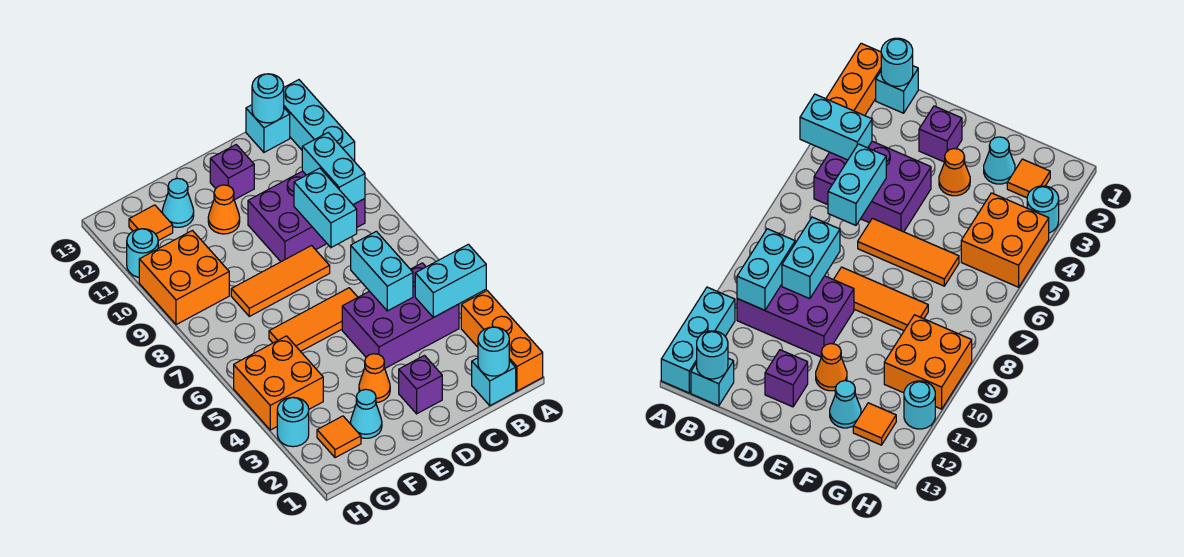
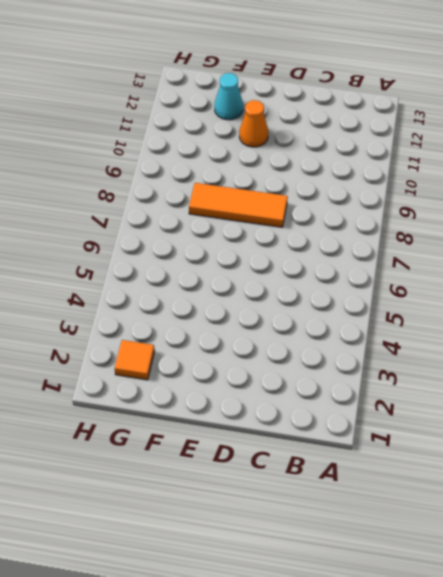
none -> orange 1x3 brick [461,291,543,391]
none -> cyan 1x3 brick [284,80,355,162]
none -> cyan 1x1 brick [472,358,516,406]

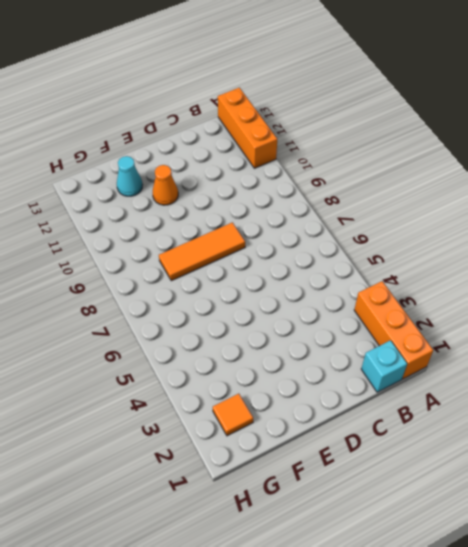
orange 1x3 brick [218,88,277,168] -> cyan 1x3 brick [284,80,355,162]
none -> purple 2x3 brick [342,263,459,368]
none -> purple 2x3 brick [248,171,365,262]
none -> cyan 1x1 brick [246,105,290,152]

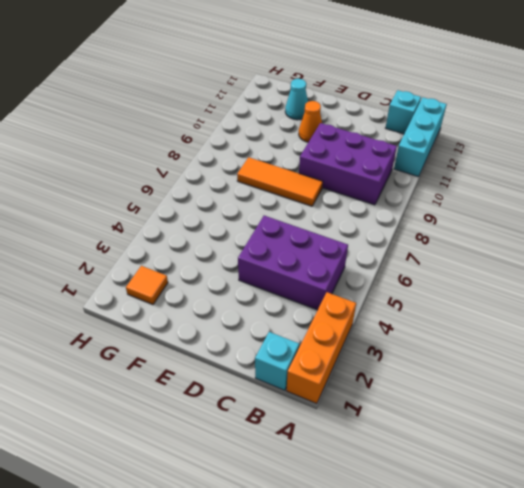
none -> purple 1x1 brick [399,355,442,414]
none -> orange 1x3 tile [269,288,358,351]
none -> purple 1x1 brick [210,145,254,200]

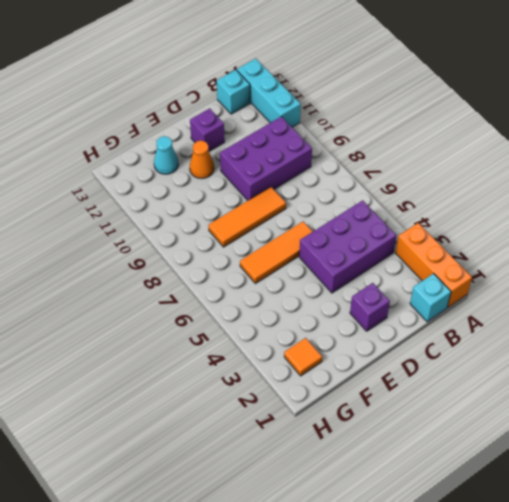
none -> orange 1x1 cone [359,354,390,403]
none -> cyan 1x1 cone [350,389,382,438]
none -> orange 2x2 brick [234,336,323,430]

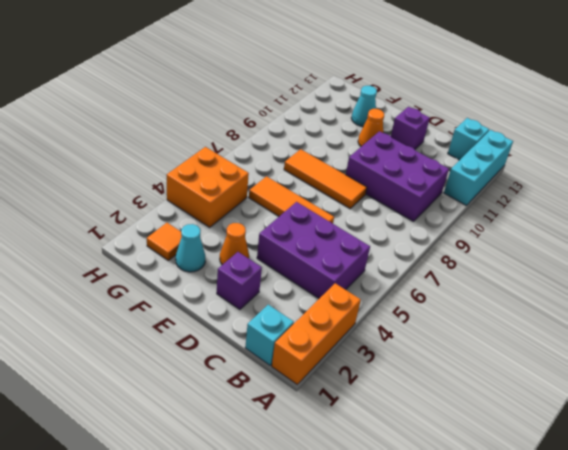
none -> orange 2x2 brick [139,231,229,325]
none -> orange 1x1 tile [129,205,173,241]
none -> cyan 1x1 round brick [277,397,309,447]

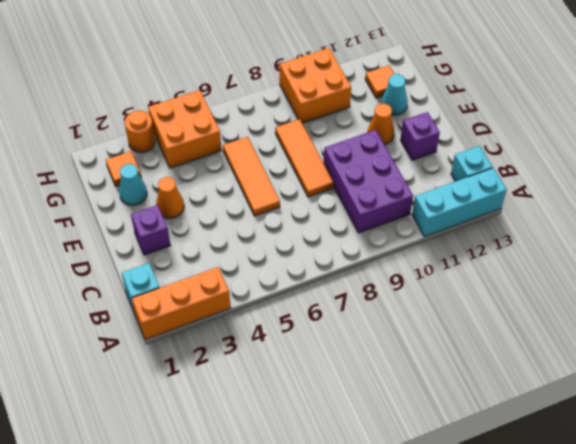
orange 1x1 round brick [125,111,155,152] -> cyan 1x1 round brick [277,397,309,447]
none -> purple 2x3 brick [342,263,459,368]
none -> cyan 1x1 round brick [127,229,158,277]
none -> cyan 1x2 brick [415,244,486,318]

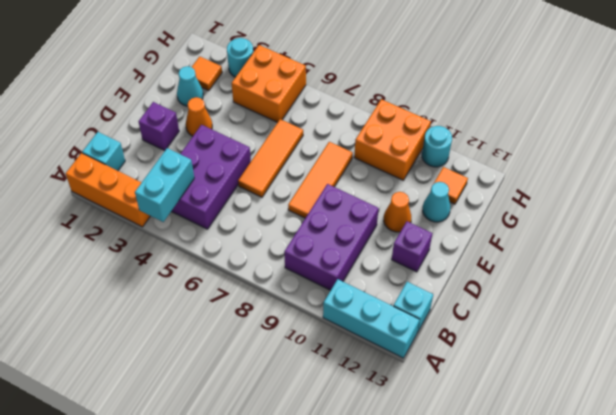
none -> cyan 1x1 round brick [478,327,509,376]
none -> cyan 1x2 brick [302,133,365,205]
none -> cyan 1x1 round brick [252,74,284,123]

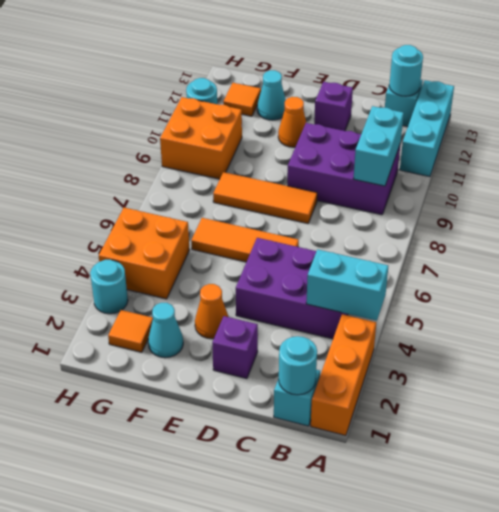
none -> cyan 1x2 brick [351,231,413,311]
none -> cyan 1x2 brick [294,168,357,247]

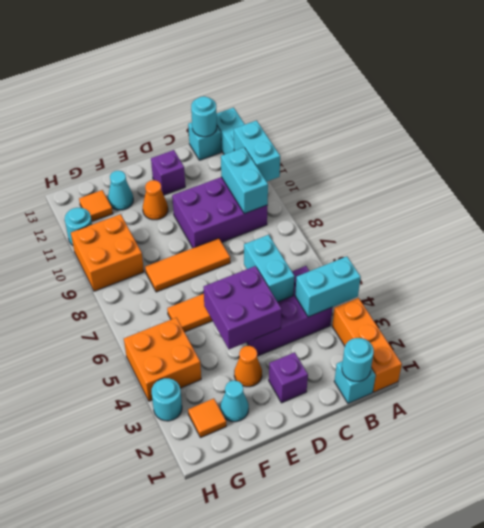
cyan 1x2 brick [234,121,280,182] -> cyan 1x2 brick moved to [294,168,357,247]
purple 2x2 brick [204,266,282,349] -> none

